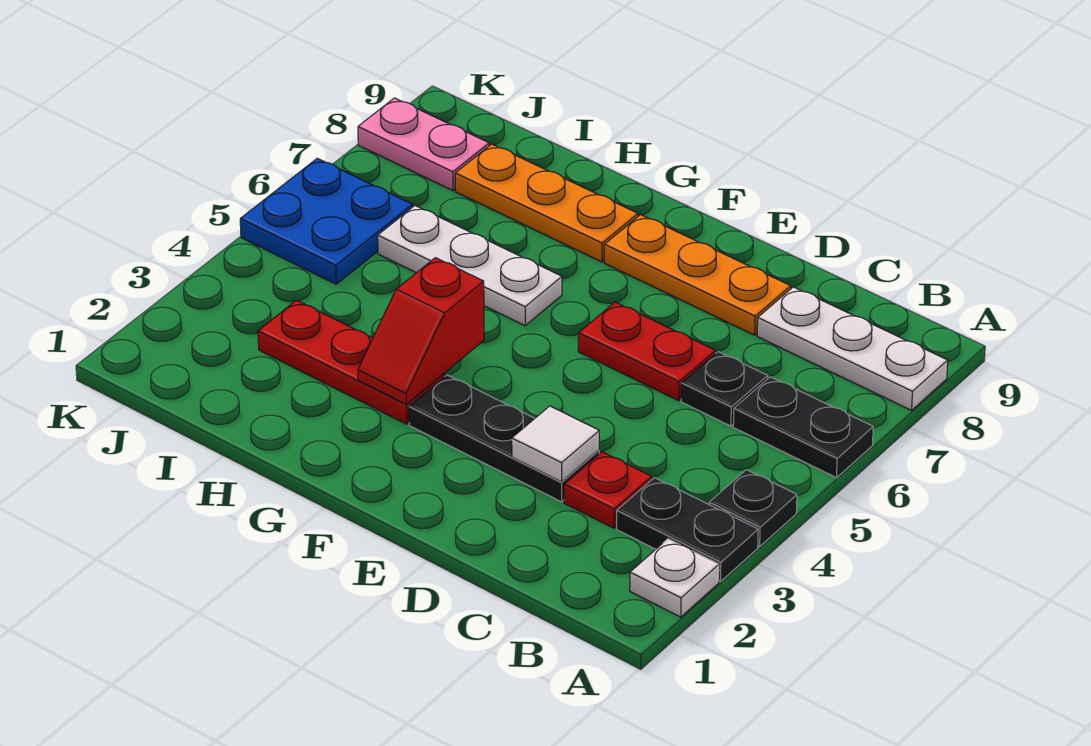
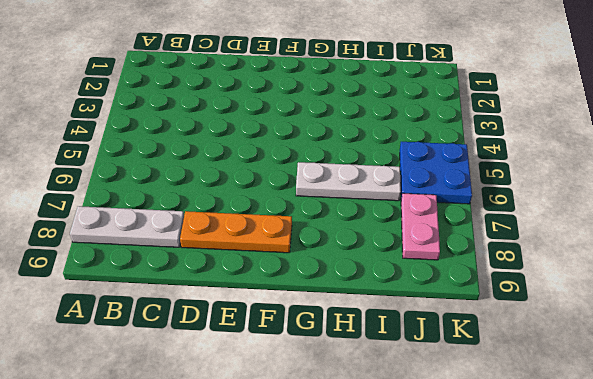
pink 1x2 plate [401,193,440,260] -> pink 1x2 plate turned to [358,98,489,191]
none -> white 1x1 plate [630,539,719,617]
none -> black 1x2 plate [617,478,758,581]
none -> black 1x1 plate [709,470,797,547]

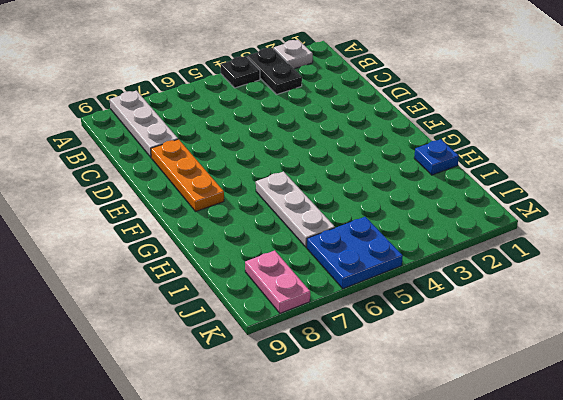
blue 1x1 plate [414,139,459,175] -> none
none -> black 1x2 plate [733,377,873,478]
none -> red 1x1 plate [564,452,652,528]
none -> black 1x1 plate [681,352,768,426]

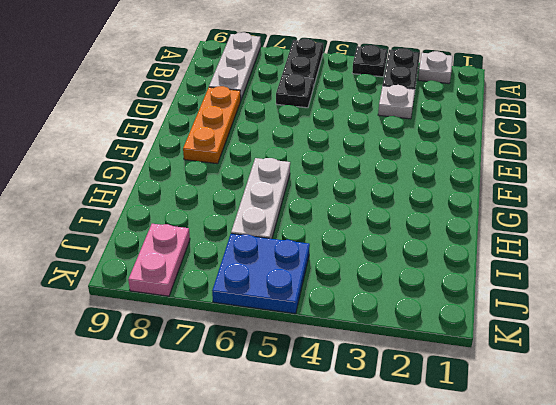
white 1x1 plate [378,85,415,119] -> red 1x1 plate [564,452,652,528]
none -> black 1x3 plate [409,375,599,502]
none -> red 1x2 plate [578,302,716,401]
none -> red 1x3 plate [258,300,445,424]

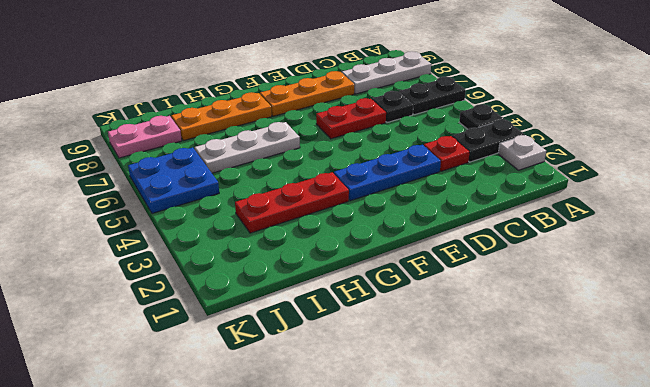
blue 1x3 plate [334,145,441,201] -> black 1x3 plate [409,375,599,502]
none -> white 1x1 tile [512,406,599,482]
none -> red 1x2 slope [358,258,484,404]

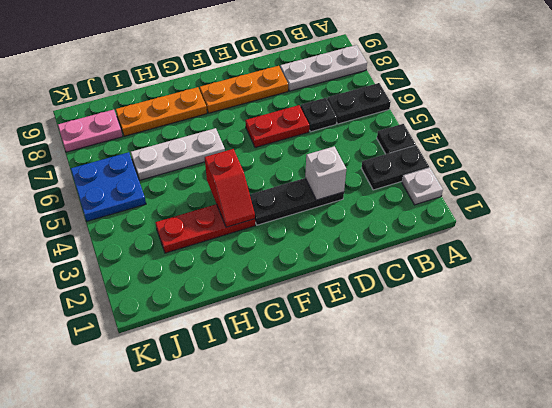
white 1x1 brick [305,146,346,200] -> white 1x1 tile [512,406,599,482]
none -> red 1x1 plate [564,452,652,528]

